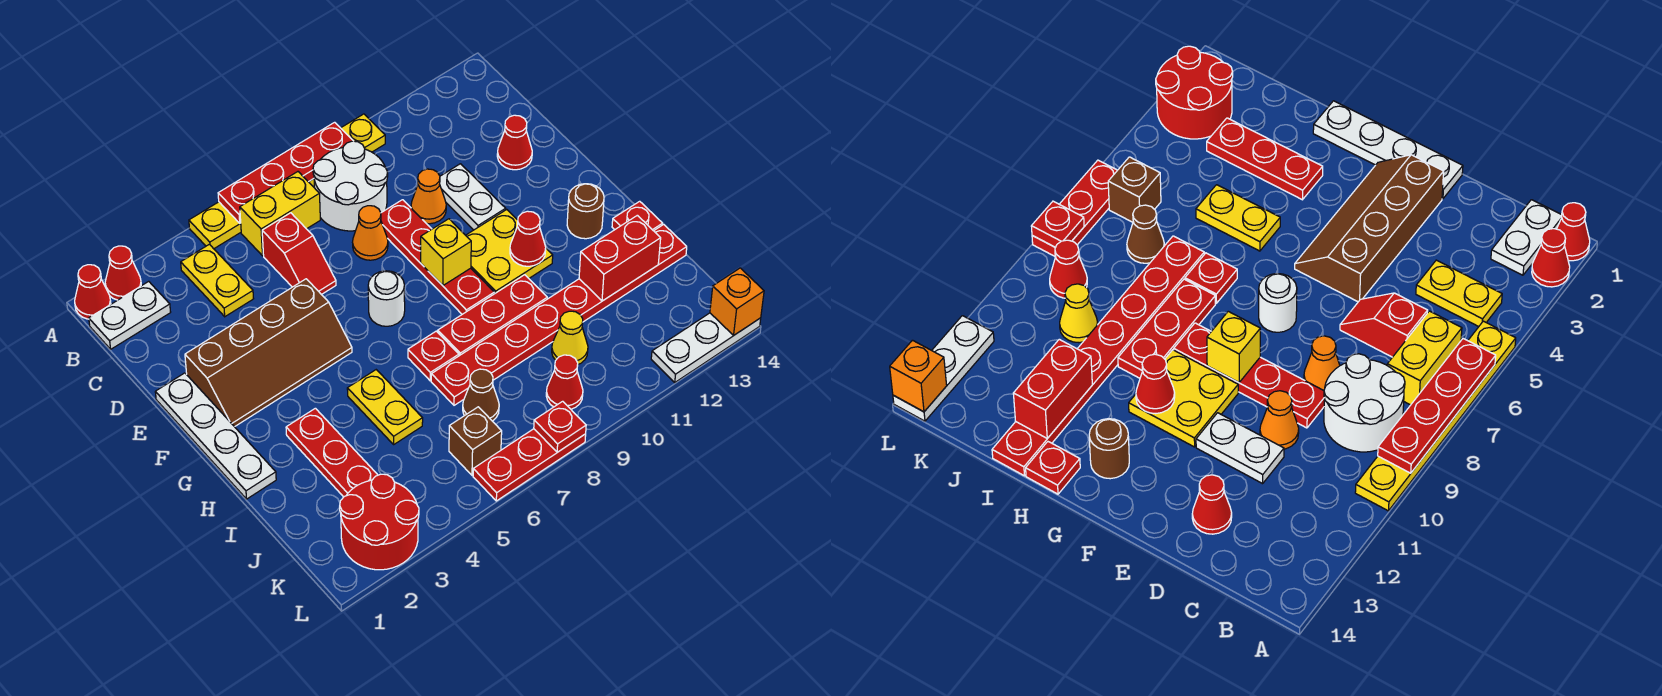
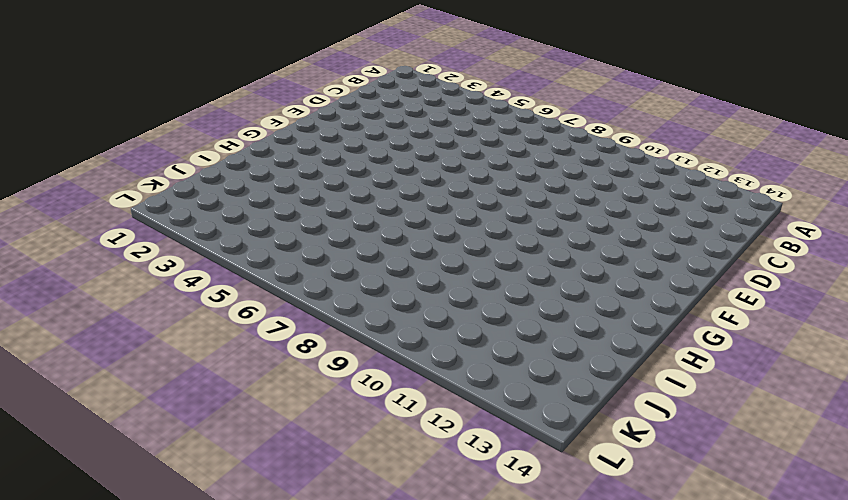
none -> red 1x1 cone [75,265,111,319]
none -> red 1x1 cone [105,246,141,300]
none -> yellow 1x6 plate [189,114,385,249]
none -> white 1x2 plate [89,281,171,349]

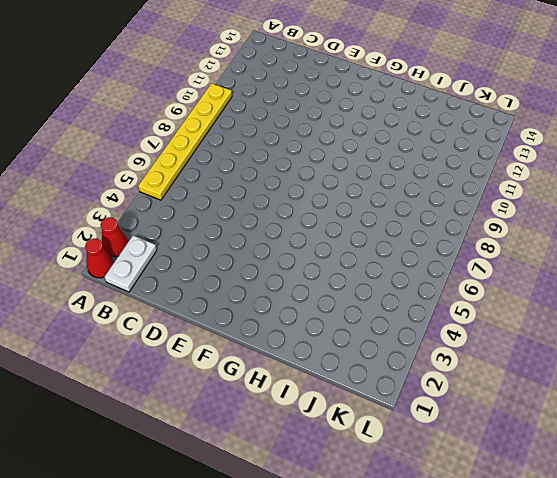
none -> yellow 1x2 plate [181,244,254,317]
none -> yellow 1x2 brick [240,172,320,256]
none -> white 2x2 round brick [313,141,388,231]
none -> red 1x2 slope [262,213,336,295]

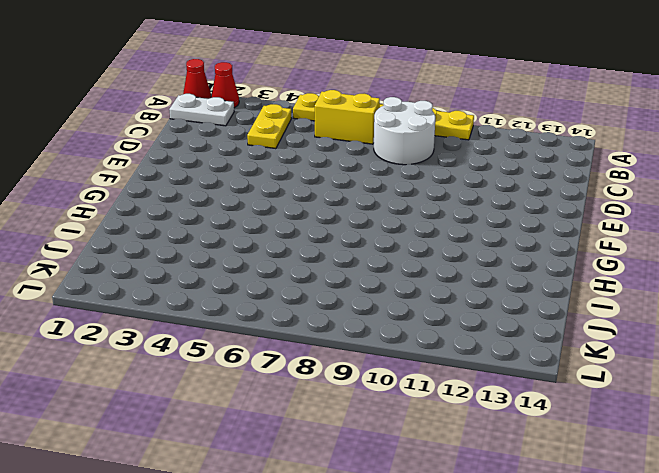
none -> red 1x2 slope [262,213,336,295]
none -> orange 1x1 cone [352,206,388,260]
none -> red 1x4 plate [381,200,494,314]
none -> orange 1x1 cone [411,169,446,224]

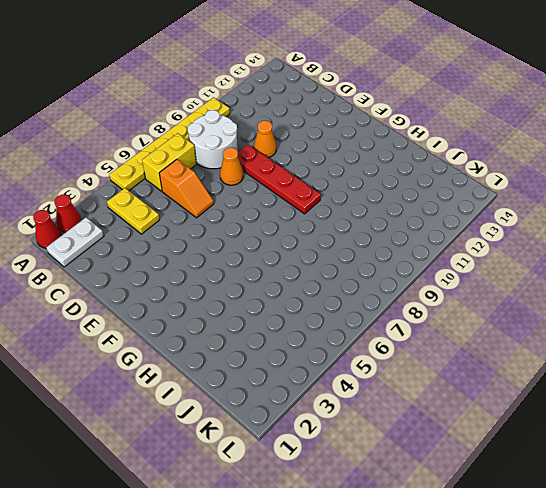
orange 1x2 slope [159,160,214,218] -> red 1x2 slope [262,213,336,295]
none -> white 1x2 plate [440,164,506,230]
none -> red 1x1 cone [497,115,532,170]
none -> white 1x4 plate [155,373,276,499]
none -> brown 2x4 slope [185,279,352,427]

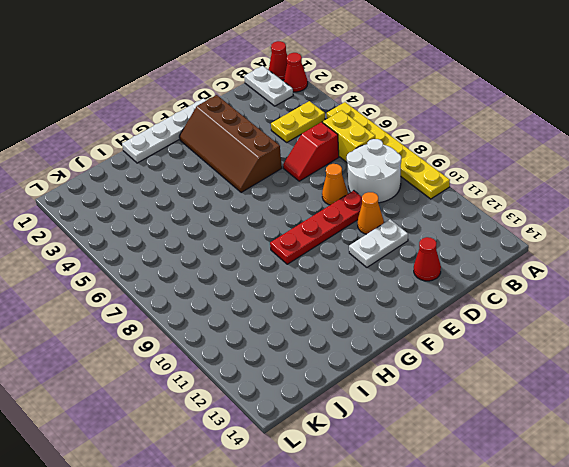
none -> white 1x1 round brick [368,271,405,326]
none -> yellow 2x2 plate [466,210,553,294]
none -> brown 1x1 round brick [567,184,604,239]
none -> red 1x3 plate [286,408,378,497]

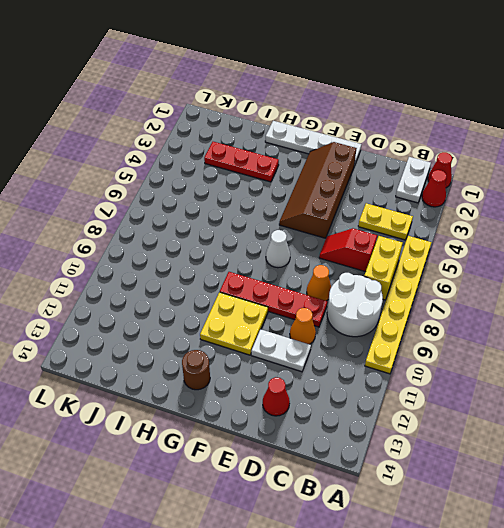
white 1x1 cone [266,230,290,268] -> white 1x1 round brick [368,271,405,326]
none -> yellow 1x2 plate [347,370,423,444]
none -> red 1x1 plate [408,331,459,381]
none -> red 1x3 plate [438,275,547,356]
none -> red 1x1 plate [612,201,663,231]

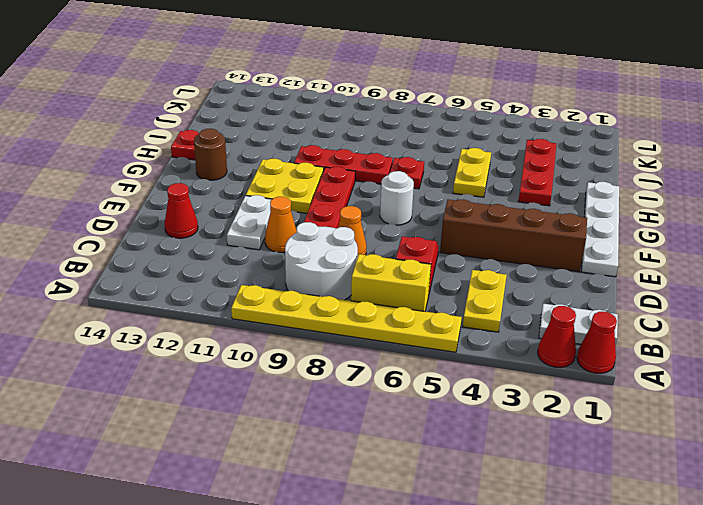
none -> red 1x8 plate [431,225,687,405]
none -> brown 1x1 cone [463,369,499,421]
none -> yellow 1x1 cone [552,311,588,364]
none -> red 2x2 round brick [340,474,419,570]

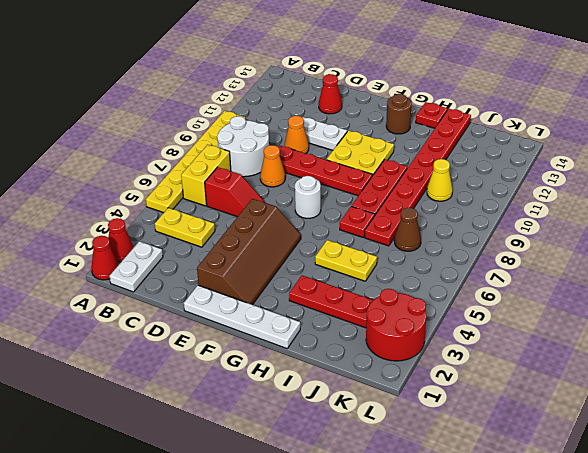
none -> brown 1x1 brick [449,407,502,475]
none -> red 1x1 cone [546,355,583,409]
none -> red 1x3 plate [473,429,586,501]
none -> white 1x3 plate [651,313,761,382]

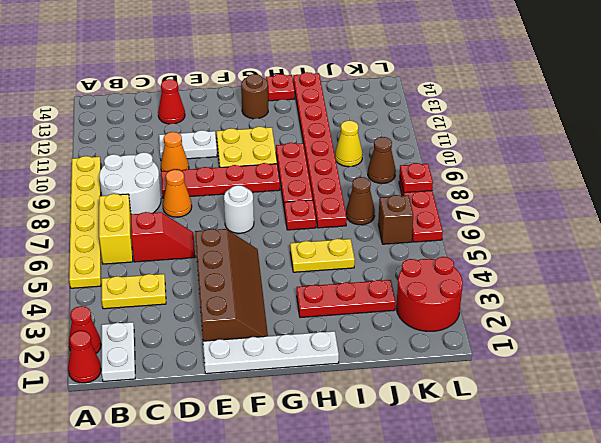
brown 1x1 cone [368,137,396,183] -> red 1x1 cone [546,355,583,409]
none -> white 1x3 plate [651,313,761,382]
none -> red 1x4 plate [218,122,353,223]
none -> yellow 1x1 brick [421,219,471,285]
none -> red 1x1 cone [510,211,546,266]

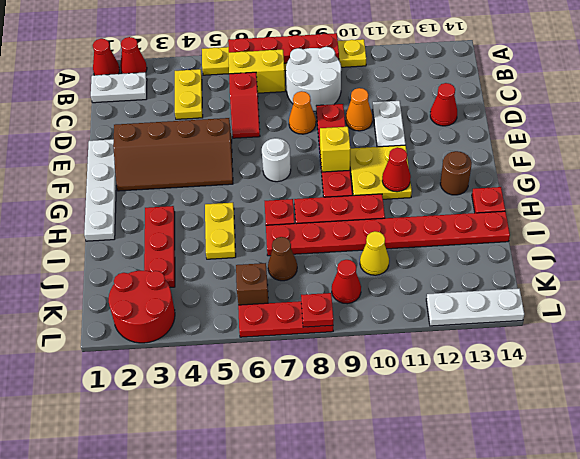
none -> red 1x2 brick [579,215,661,301]
none -> orange 1x1 brick [710,268,764,335]

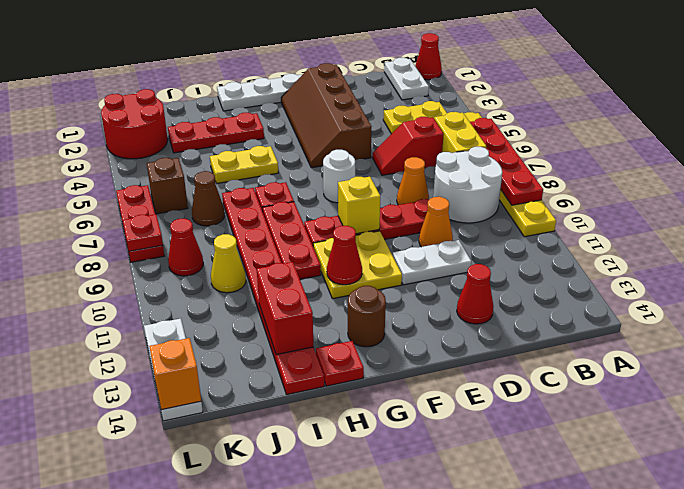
none -> red 1x1 cone [105,246,141,300]

